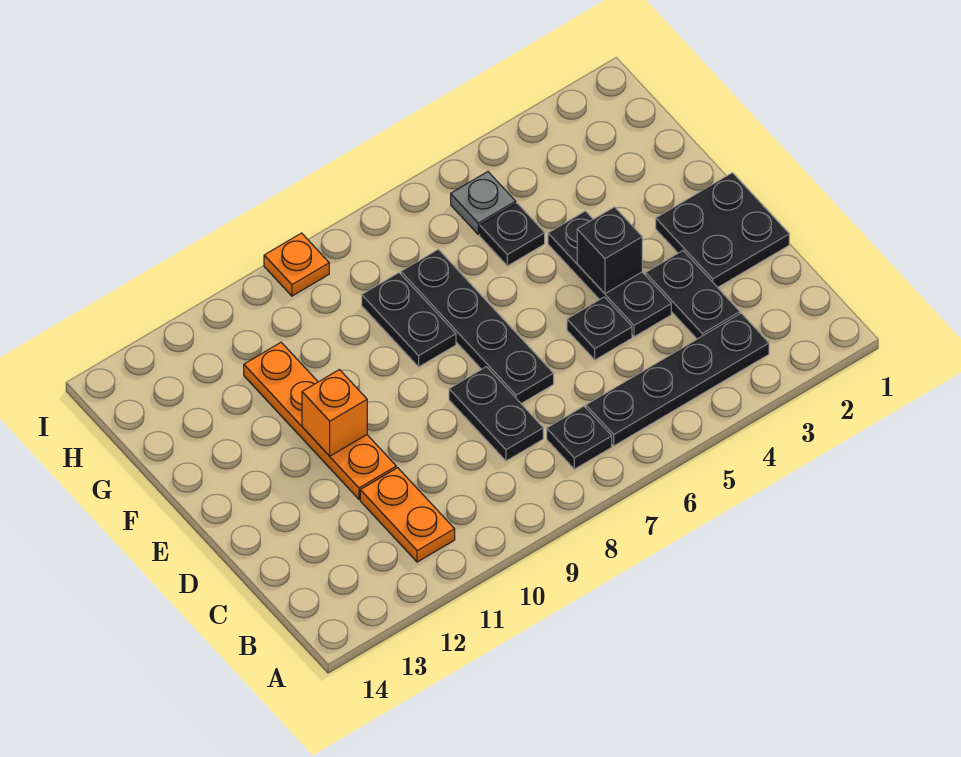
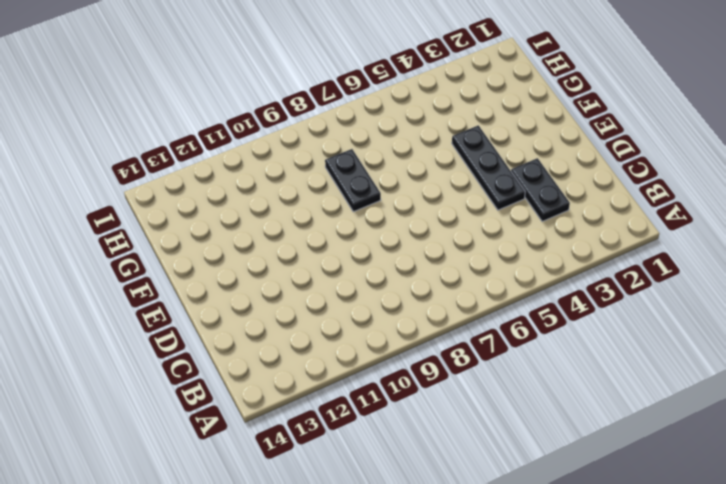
none -> black 1x4 plate [586,313,769,446]
none -> black 1x1 plate [547,406,612,469]
none -> orange 1x2 plate [360,468,455,562]

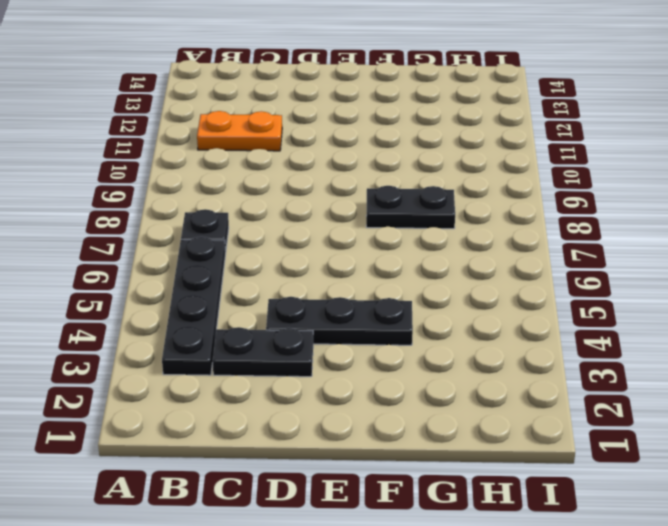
none -> black 1x2 plate [449,367,543,461]
none -> black 2x2 plate [656,173,789,287]
none -> black 1x1 plate [567,297,632,360]

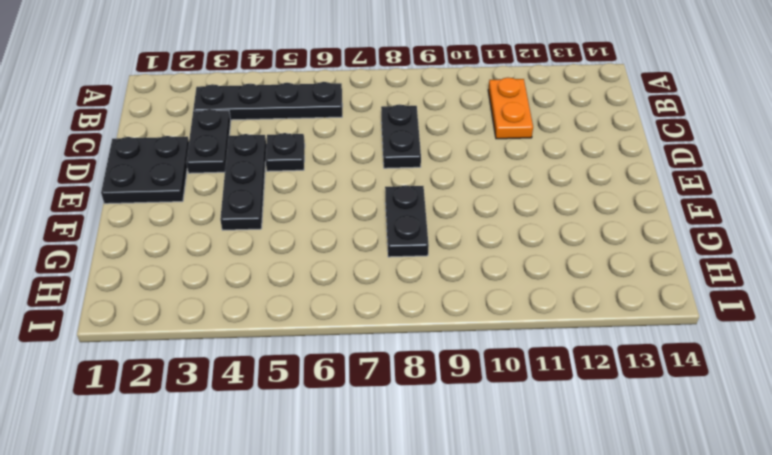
none -> black 1x1 plate [547,406,612,469]
none -> black 1x4 plate [401,249,554,404]
none -> orange 1x4 plate [244,342,396,499]

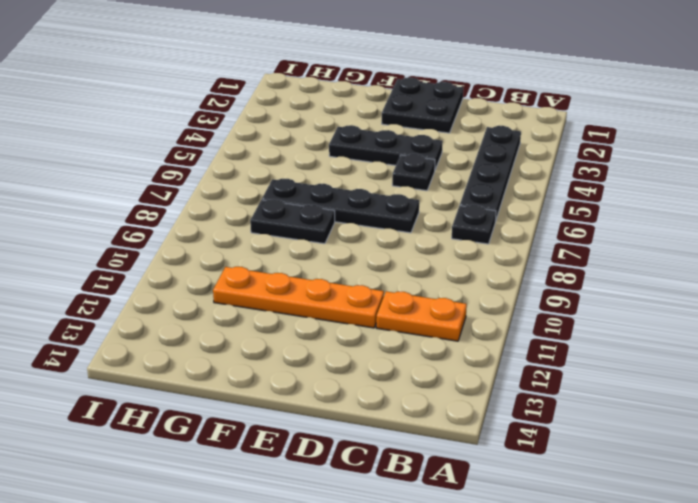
none -> black 1x2 plate [646,251,740,339]
none -> black 1x2 plate [449,367,543,461]
none -> black 1x1 plate [480,203,545,266]

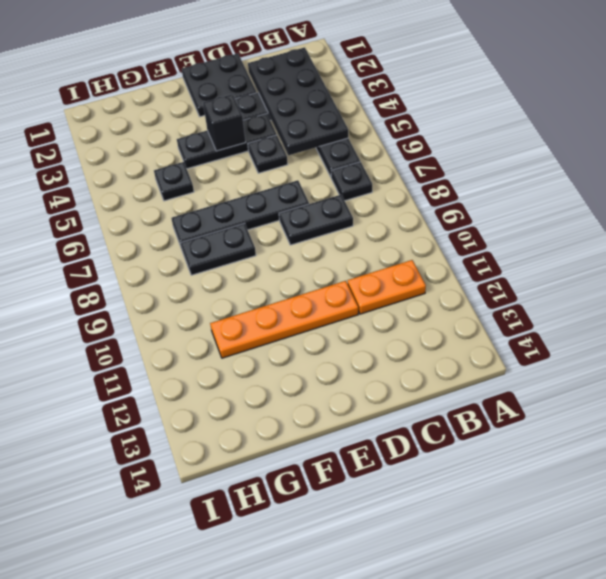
black 2x4 plate [248,47,348,155] -> none
none -> grey 1x1 plate [451,172,516,234]
none -> orange 1x1 plate [264,233,329,296]
none -> orange 1x1 brick [302,370,367,456]

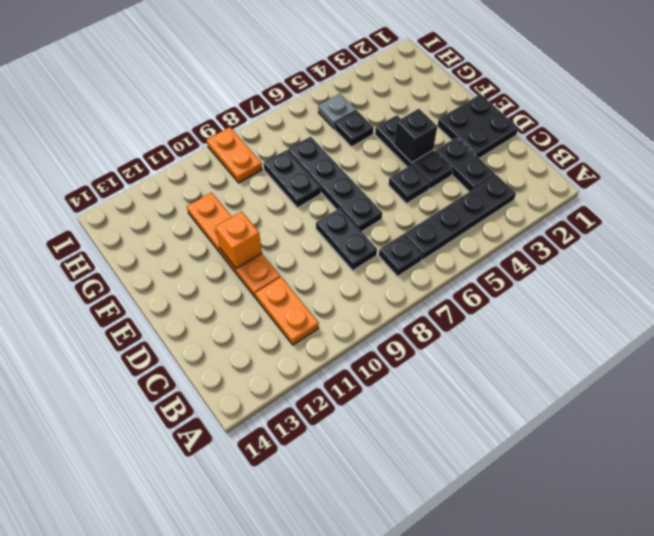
orange 1x2 plate [207,127,262,183] -> orange 1x1 plate [264,233,329,296]

